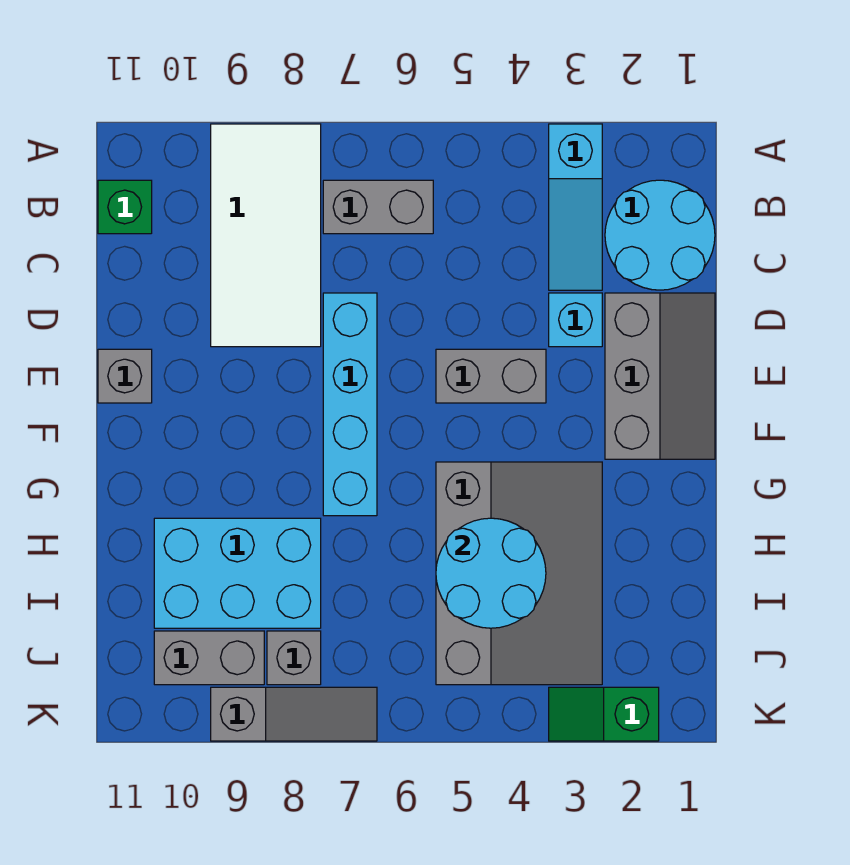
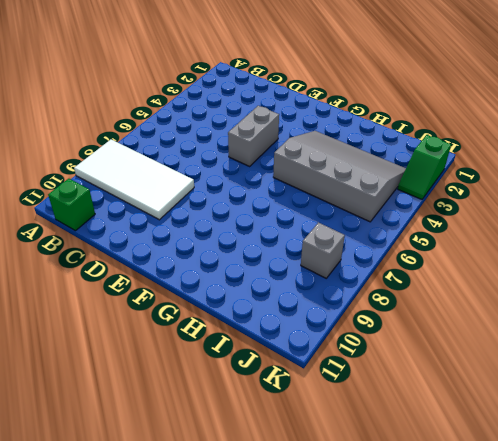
none -> cyan 1x3 slope [549,124,602,290]
none -> cyan 2x2 round brick [605,180,715,290]
none -> grey 1x2 brick [323,180,433,234]

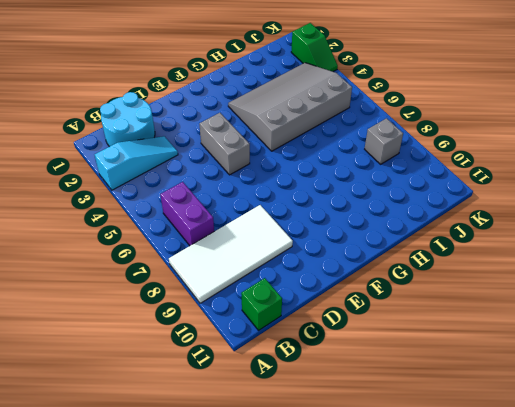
purple 1x2 brick [160,182,214,246] -> grey 1x2 brick [323,180,433,234]
none -> grey 2x3 slope [605,293,715,459]
none -> cyan 1x1 brick [549,293,602,347]
none -> cyan 1x4 brick [323,293,377,516]

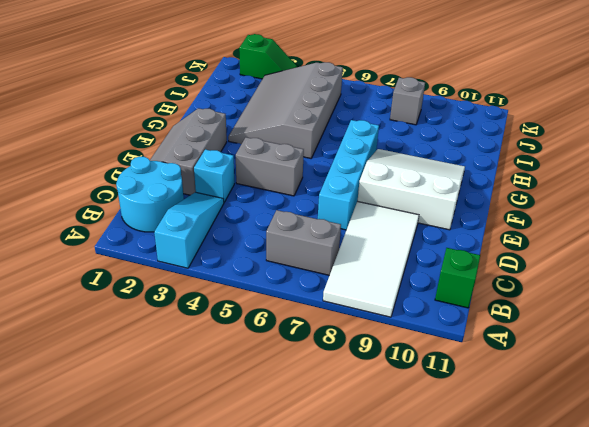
white 3x3 slope [358,149,465,230] -> none
none -> grey 1x1 brick [98,349,152,403]
none -> cyan 2x3 brick [154,518,321,628]
none -> grey 1x2 brick [154,631,264,685]

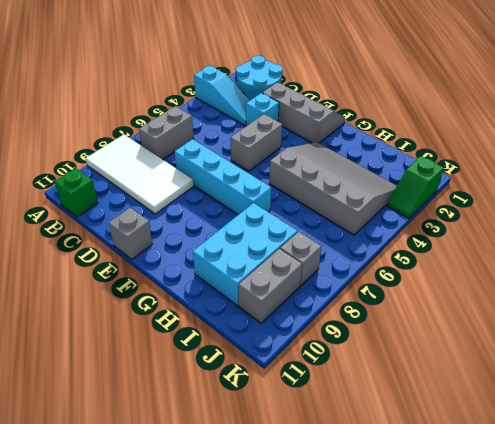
none -> grey 1x3 slope [211,687,377,741]
none -> cyan 2x2 round brick [436,518,546,628]

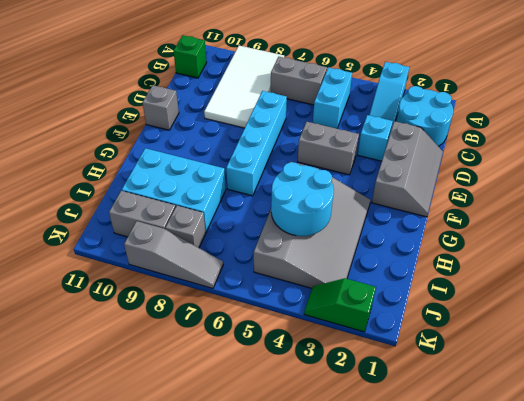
cyan 1x2 brick [313,68,352,129] -> none

